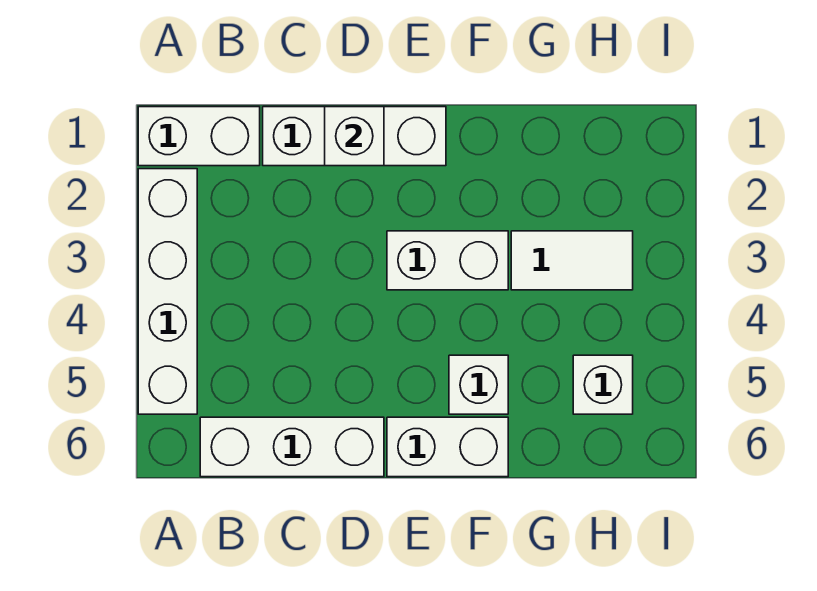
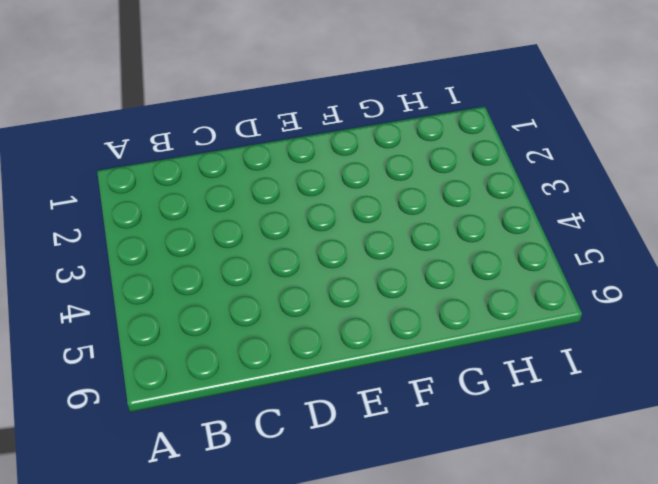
none -> white 1x2 brick [138,107,260,166]
none -> white 1x4 brick [138,169,197,414]

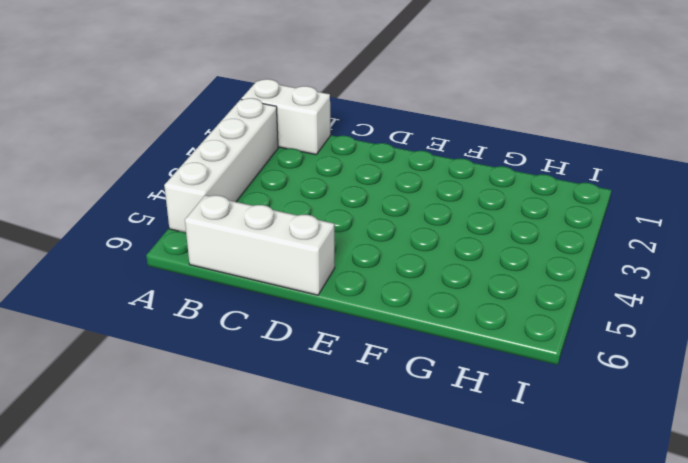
none -> white 1x3 brick [263,107,446,166]
none -> white 1x2 brick [387,231,508,290]

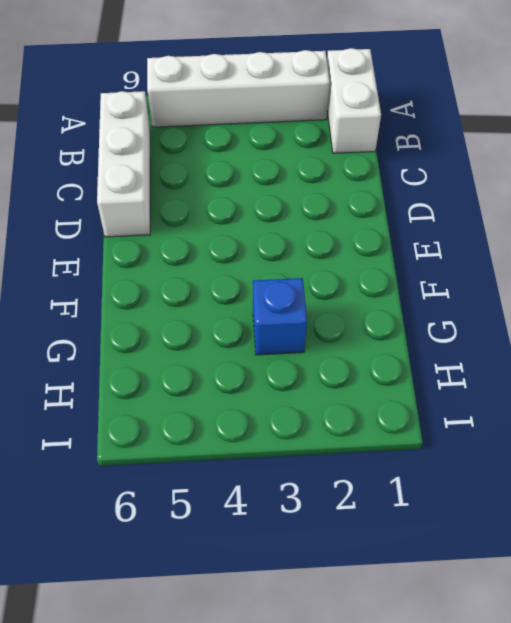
blue 1x1 brick [253,278,307,355] -> white 1x2 tile [511,231,633,290]
none -> white 1x3 brick [263,107,446,166]
none -> white 1x2 brick [387,231,508,290]

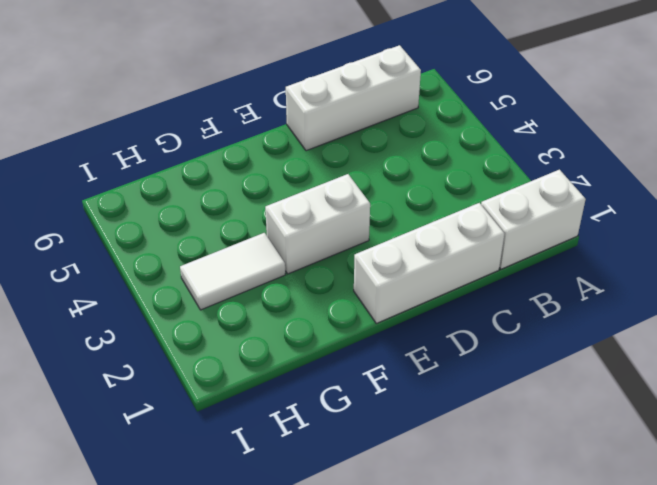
none -> white 1x4 brick [138,169,197,414]
none -> white 1x2 brick [387,417,508,477]

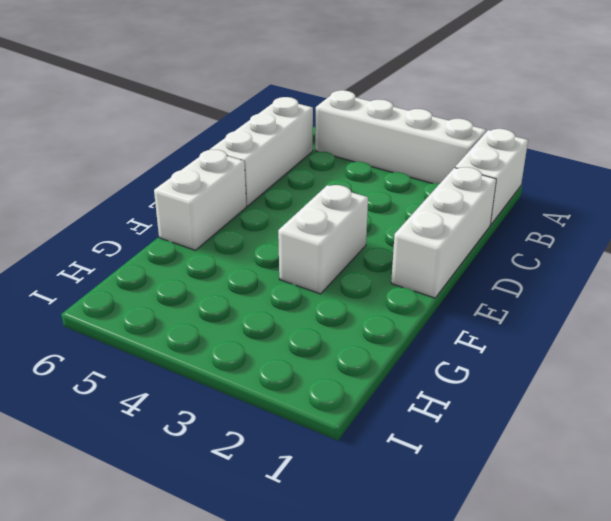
none -> white 1x1 brick [449,355,508,414]
none -> white 1x2 tile [511,231,633,290]

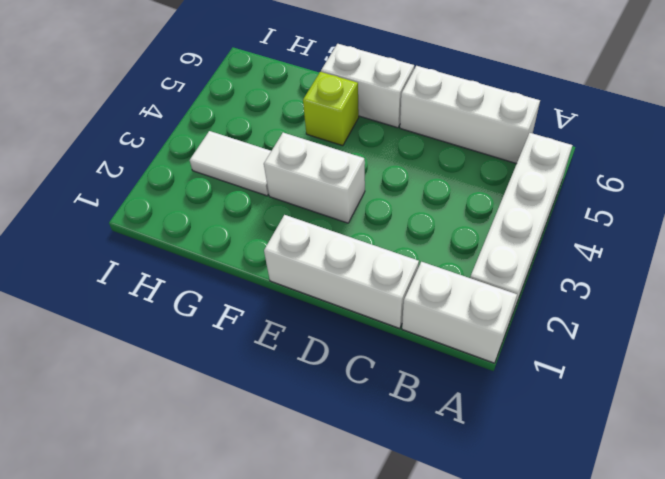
lime 1x1 brick [303,72,359,146] -> white 1x1 brick [449,355,508,414]
none -> white 1x1 brick [573,355,633,414]
none -> white 1x1 brick [325,107,384,166]

